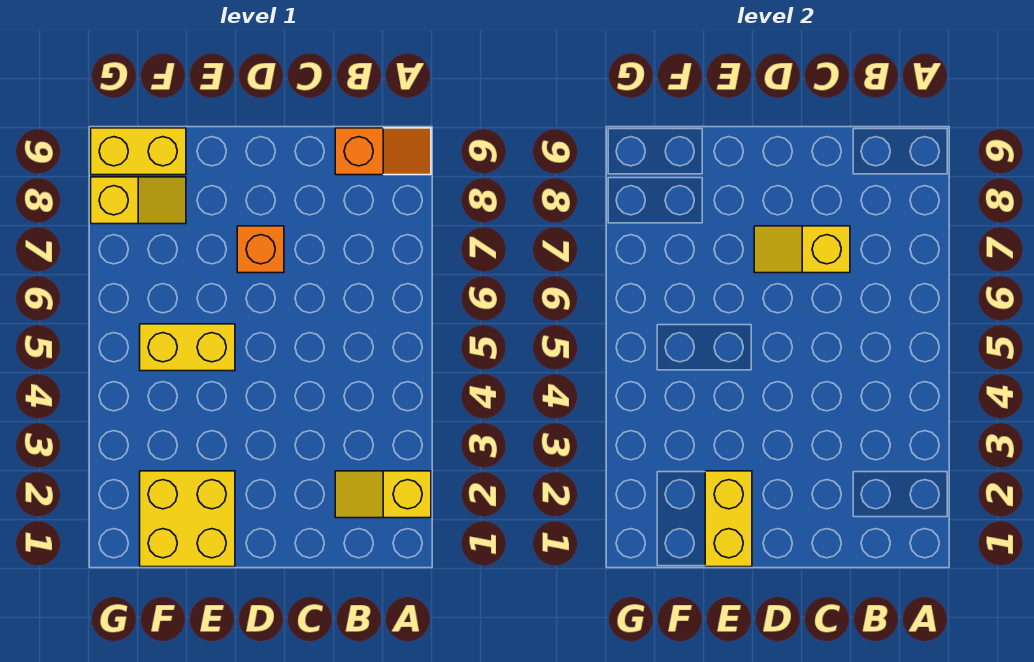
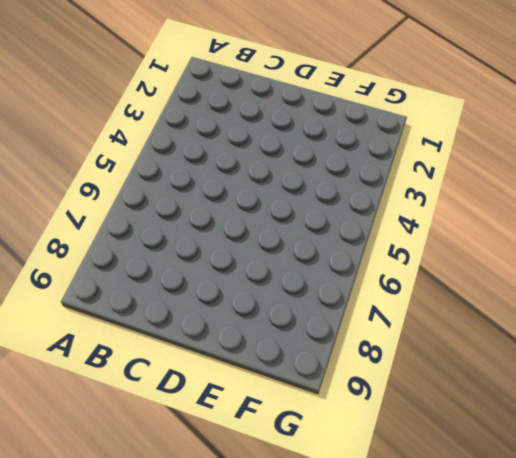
none -> yellow 1x2 slope [335,471,431,518]
none -> orange 1x2 slope [335,128,431,175]

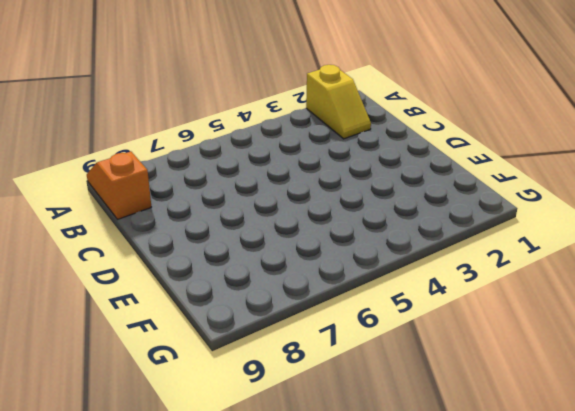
none -> orange 1x1 brick [237,226,284,273]
none -> yellow 2x2 brick [140,471,235,567]

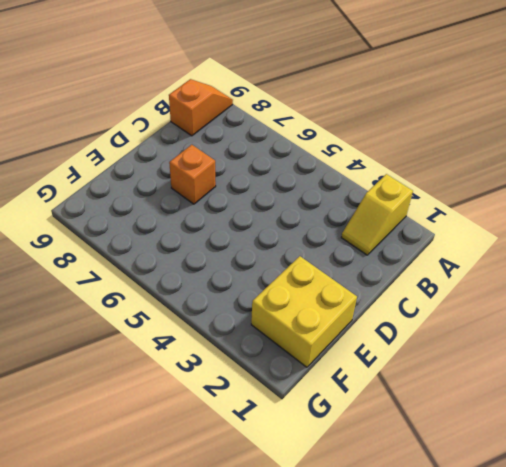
none -> yellow 1x2 brick [140,324,235,371]
none -> yellow 1x2 slope [91,177,186,224]

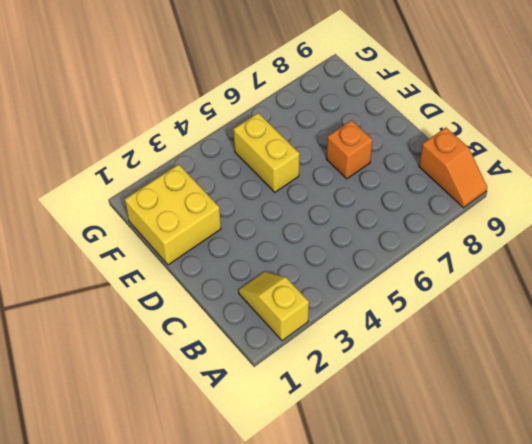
none -> yellow 1x2 slope [91,177,186,224]
none -> yellow 1x2 brick [91,128,186,175]

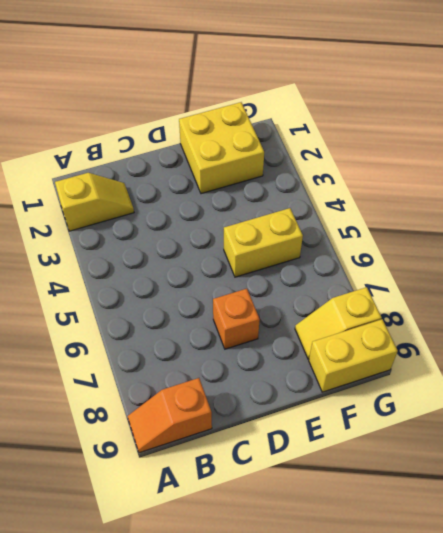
none -> yellow 1x2 slope [754,226,850,273]
none -> yellow 1x2 brick [705,471,752,567]

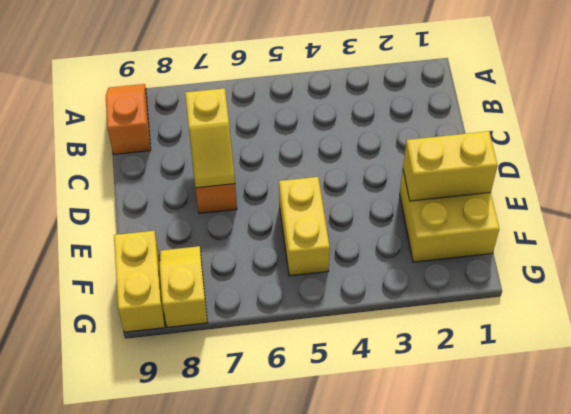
none -> yellow 1x2 slope [335,471,431,518]

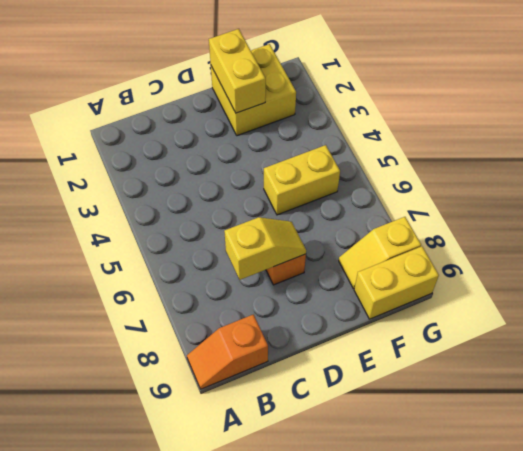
none -> yellow 1x2 slope [335,471,431,518]

